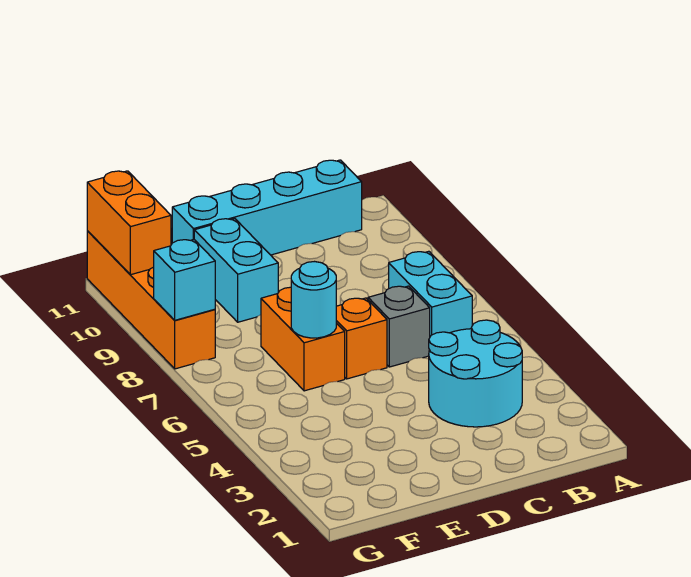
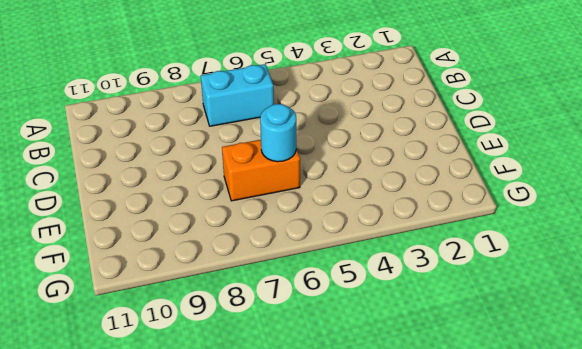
none -> cyan 2x2 round brick [429,320,522,427]
none -> cyan 1x4 brick [172,160,362,255]

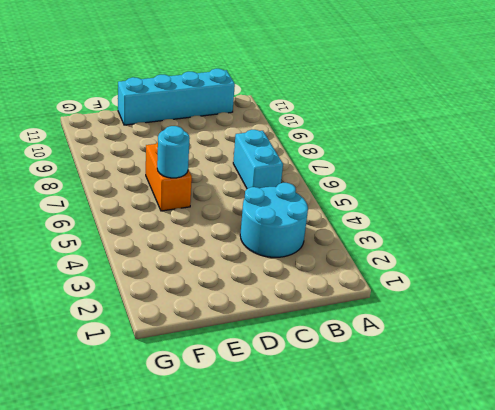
none -> grey 1x1 brick [368,286,430,367]
none -> orange 1x1 brick [336,298,387,379]

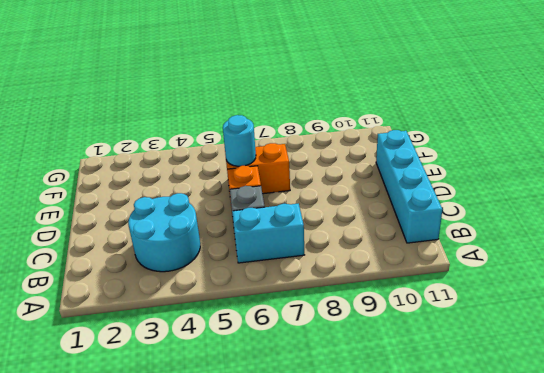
none -> cyan 1x2 brick [194,219,278,322]
none -> orange 1x4 brick [87,231,215,369]

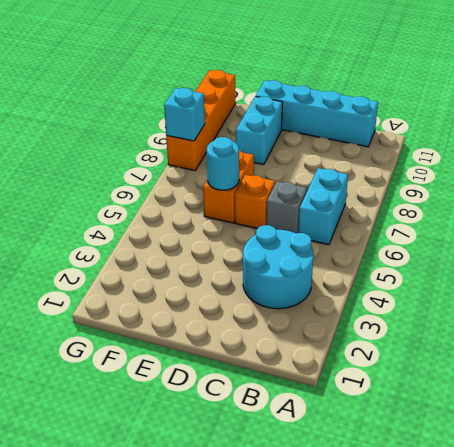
none -> orange 1x2 brick [87,171,171,275]

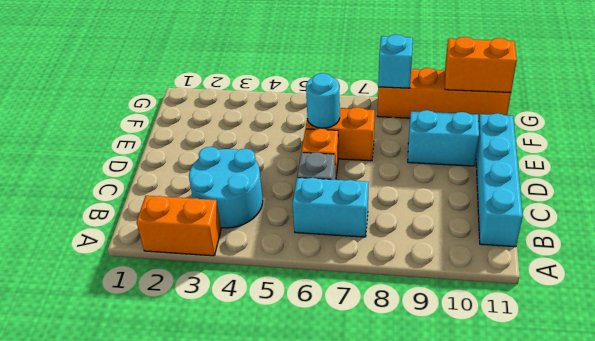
orange 1x2 brick [137,196,221,256] -> none

